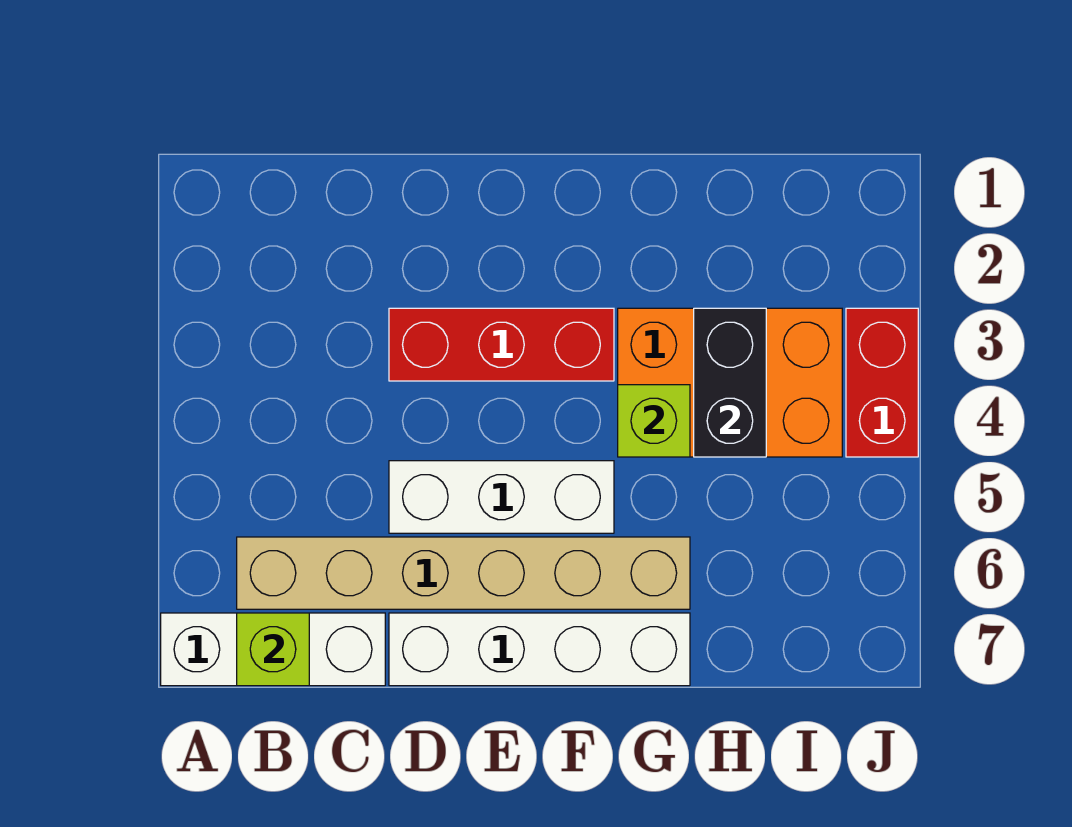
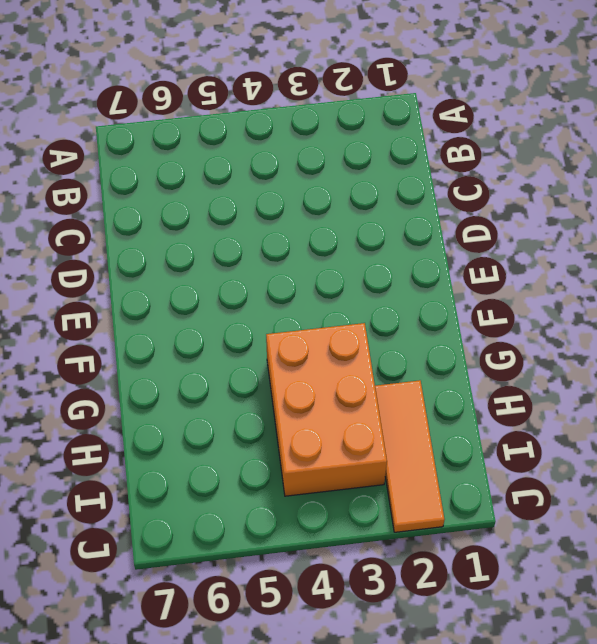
orange 1x3 tile [375,380,445,532] -> none
none -> white 1x3 brick [161,613,385,686]
none -> tan 1x6 brick [237,537,690,609]

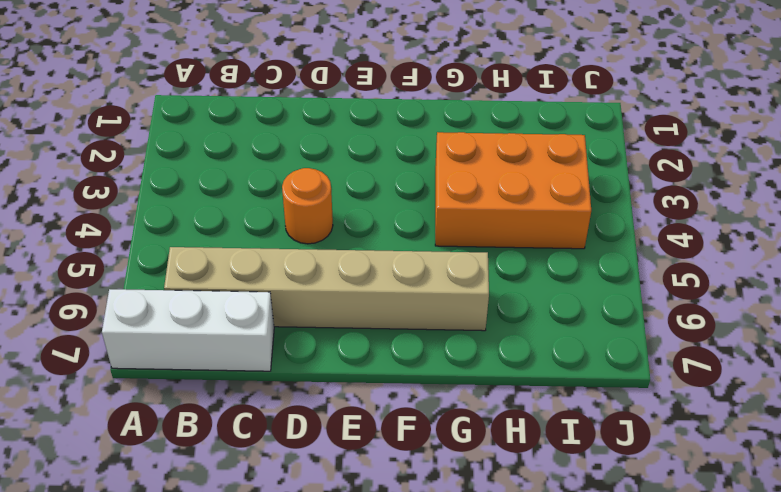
orange 1x1 round brick [282,168,333,244] -> none
none -> red 1x3 brick [389,308,614,381]
none -> white 1x3 brick [389,461,614,533]

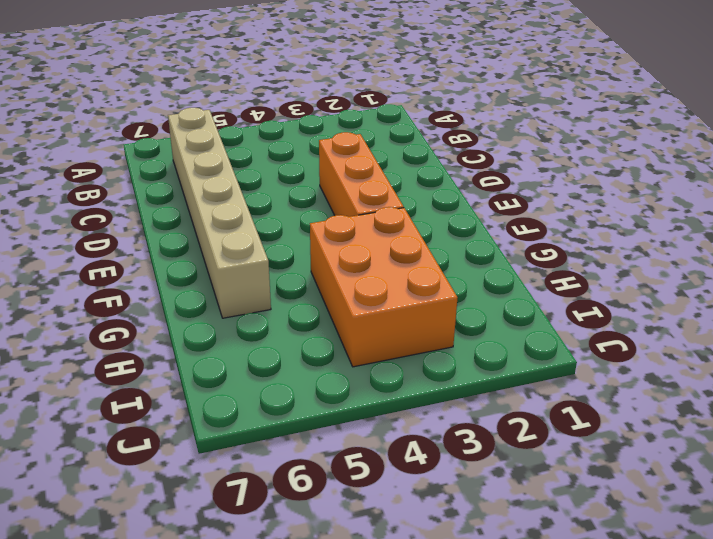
orange 1x3 brick [319,132,404,217] -> red 1x3 brick [389,308,614,381]
none -> white 1x3 brick [161,613,385,686]
none -> white 1x3 brick [389,461,614,533]

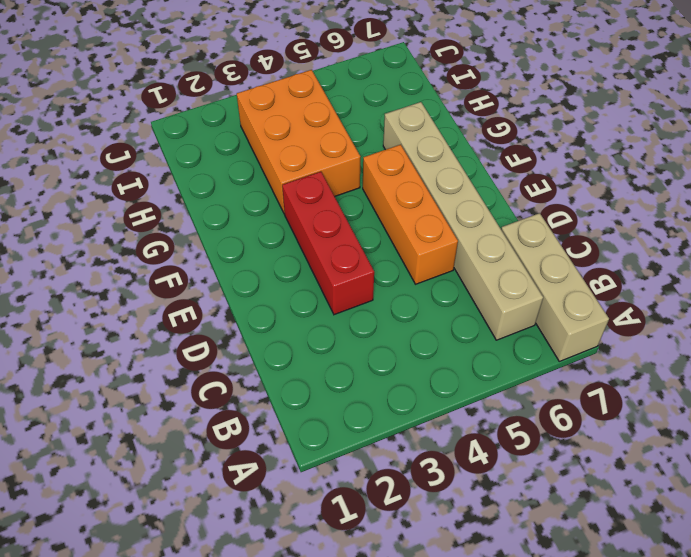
tan 1x3 brick [501,213,609,361] -> white 1x3 brick [161,613,385,686]
orange 1x3 brick [363,145,458,284] -> white 1x3 brick [389,461,614,533]
none -> white 1x4 brick [389,613,690,686]
none -> red 1x2 brick [846,308,918,457]

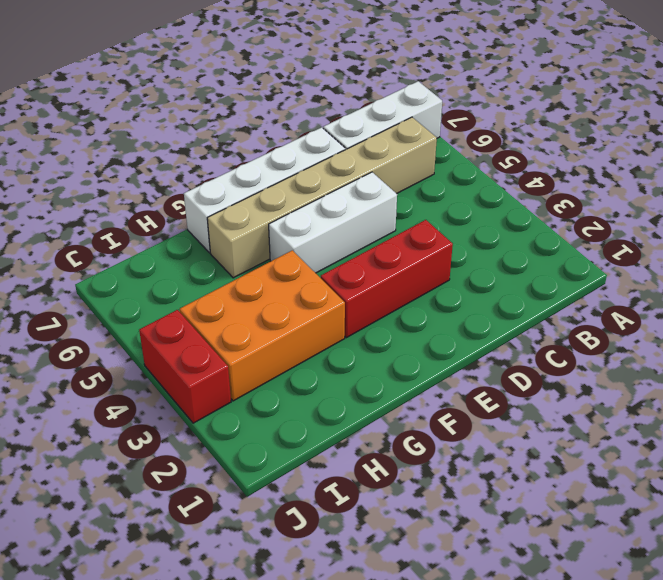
none -> lime 1x1 brick [237,613,309,686]
none -> lime 1x1 brick [618,385,690,457]

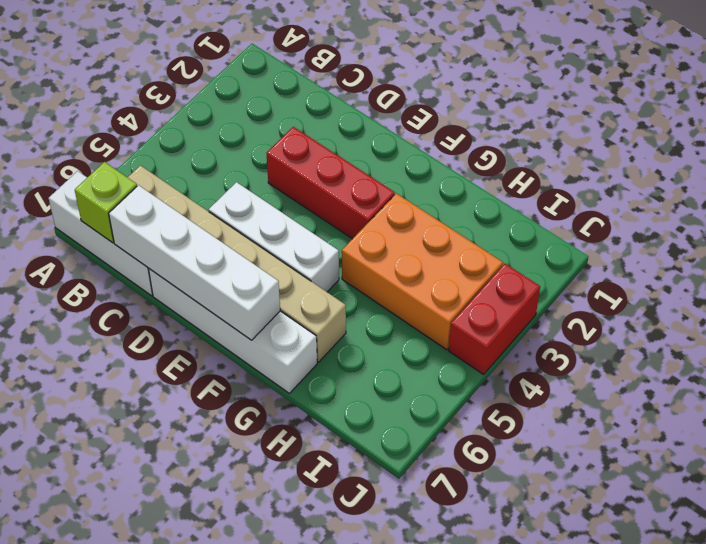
white 1x4 brick [109,185,280,340] -> none
none -> lime 1x1 brick [618,385,690,457]
none -> black 1x2 brick [694,308,766,457]

